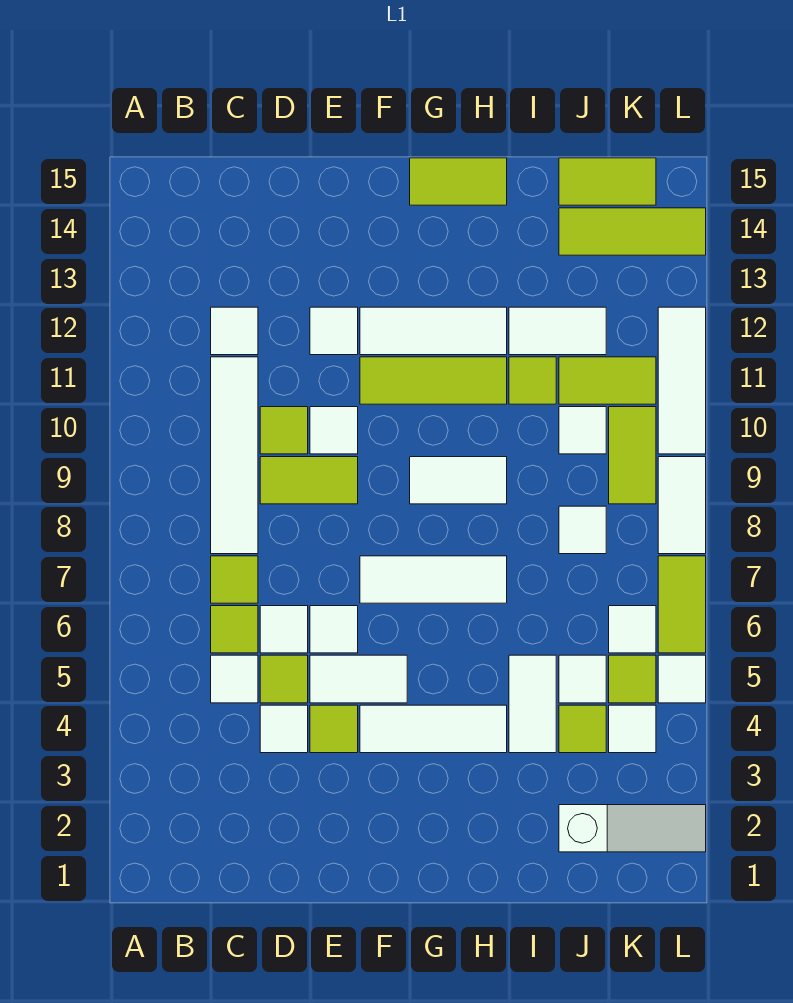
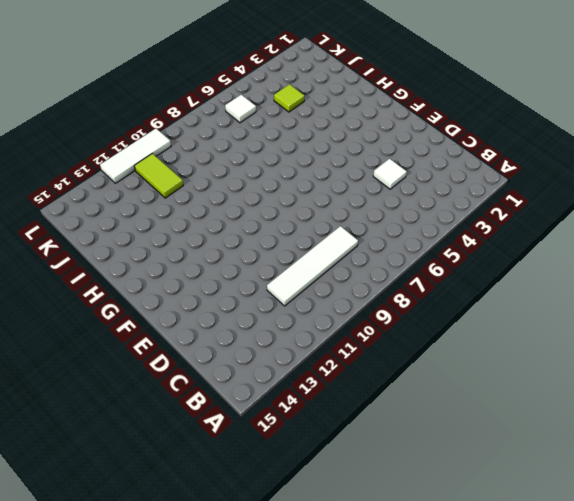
none -> white 1x1 tile [211,655,258,703]
none -> lime 1x1 tile [211,606,258,653]
none -> lime 1x1 tile [211,556,258,603]
none -> white 1x1 tile [211,307,258,355]

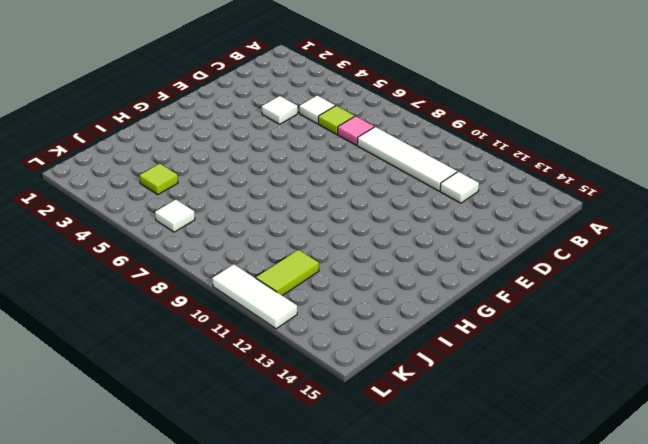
pink 1x1 tile [338,116,374,145] -> lime 1x1 tile [211,556,258,603]
none -> lime 1x1 tile [260,655,308,703]
none -> white 1x1 tile [260,606,308,653]
none -> lime 1x2 tile [260,457,358,504]
none -> lime 1x1 tile [260,407,308,454]

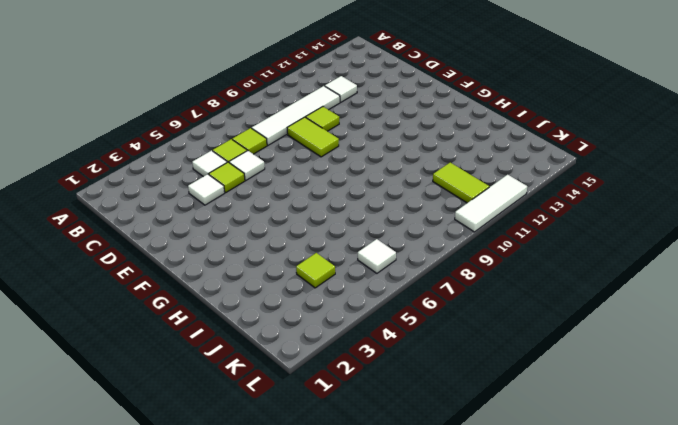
none -> lime 1x1 tile [310,705,358,753]
none -> white 1x2 tile [310,655,407,703]
none -> white 1x1 tile [310,606,358,653]
none -> white 1x1 tile [310,407,358,454]

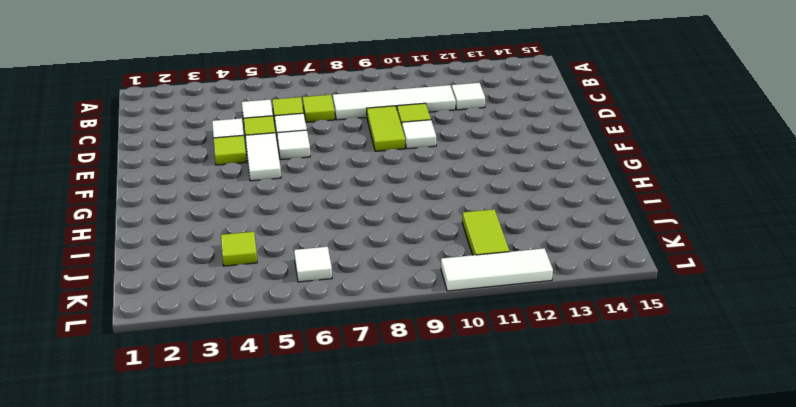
none -> white 1x1 tile [310,307,358,355]
none -> white 1x3 tile [360,705,507,753]
none -> white 1x3 tile [360,556,507,603]
none -> lime 1x3 tile [360,357,507,404]

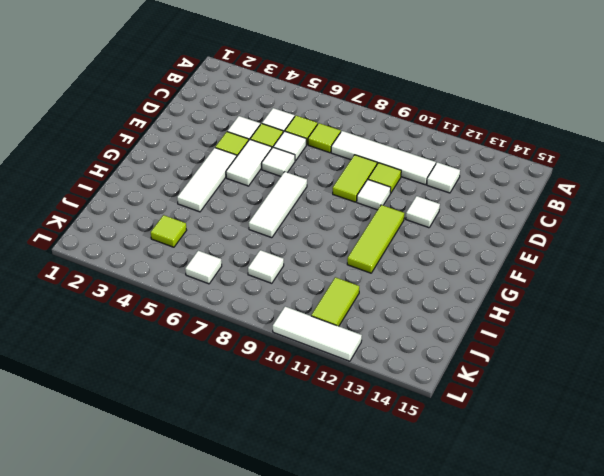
none -> white 1x3 tile [360,307,507,355]
none -> white 1x2 tile [410,457,507,504]
none -> lime 1x2 tile [410,158,507,205]
none -> white 1x2 tile [509,655,556,753]

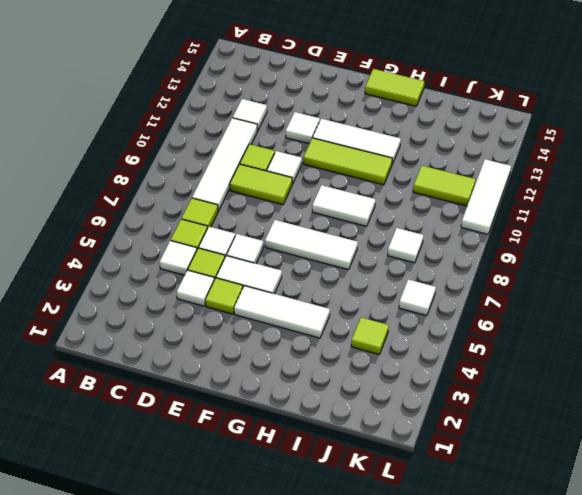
none -> white 1x2 tile [509,655,556,753]
none -> lime 1x1 tile [509,357,556,404]
none -> white 1x2 tile [509,307,606,355]
none -> white 1x3 slope [559,805,706,852]

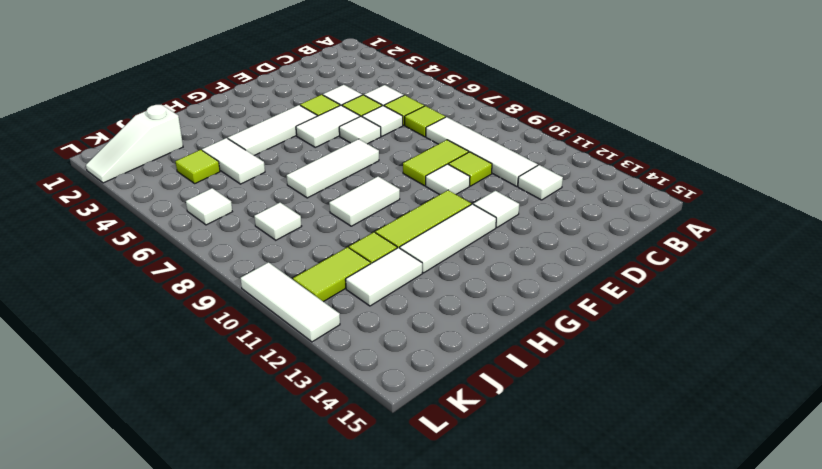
none -> lime 1x2 tile [410,158,507,205]
none -> white 1x1 tile [559,655,606,703]
none -> white 1x1 tile [559,407,606,454]
none -> lime 1x3 tile [559,208,706,255]

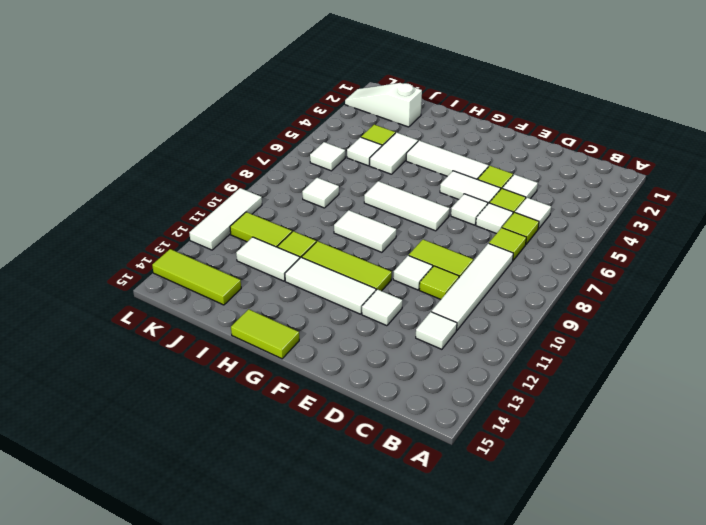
none -> white 1x1 tile [559,407,606,454]
none -> lime 1x2 tile [559,158,656,205]
none -> white 1x1 tile [609,705,656,753]
none -> lime 1x1 tile [609,655,656,703]

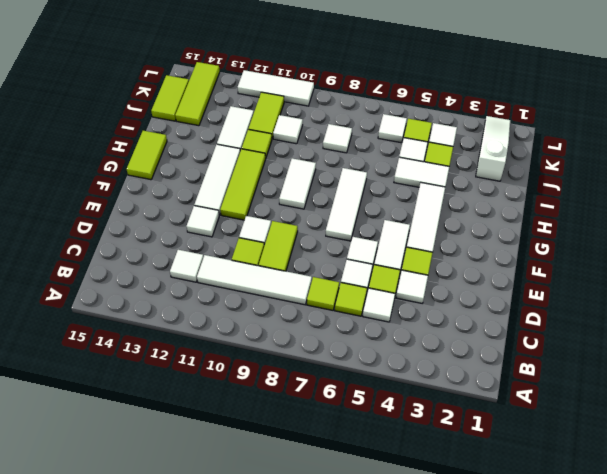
none -> lime 1x2 tile [609,407,656,504]
none -> white 1x1 tile [658,655,706,703]
none -> lime 1x2 tile [658,556,706,653]
none -> white 1x2 tile [658,457,706,554]

